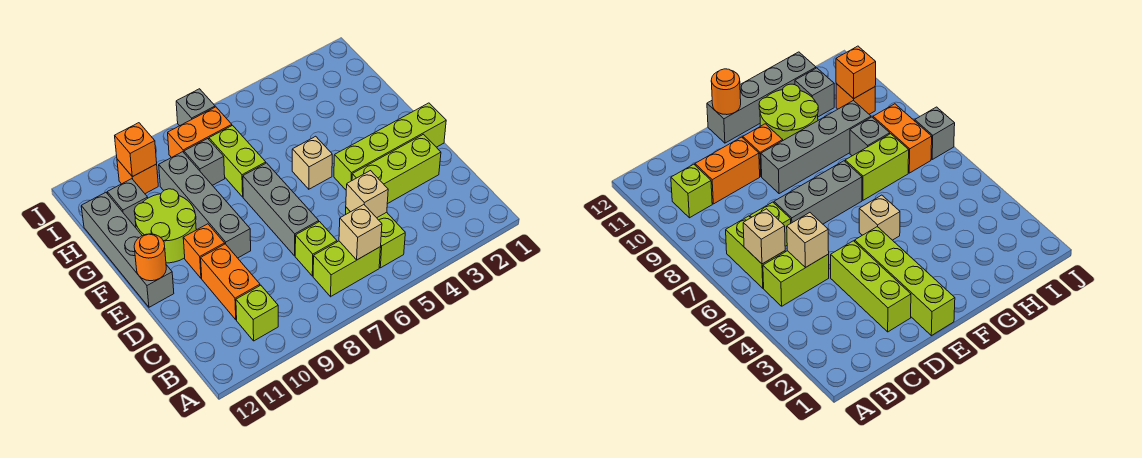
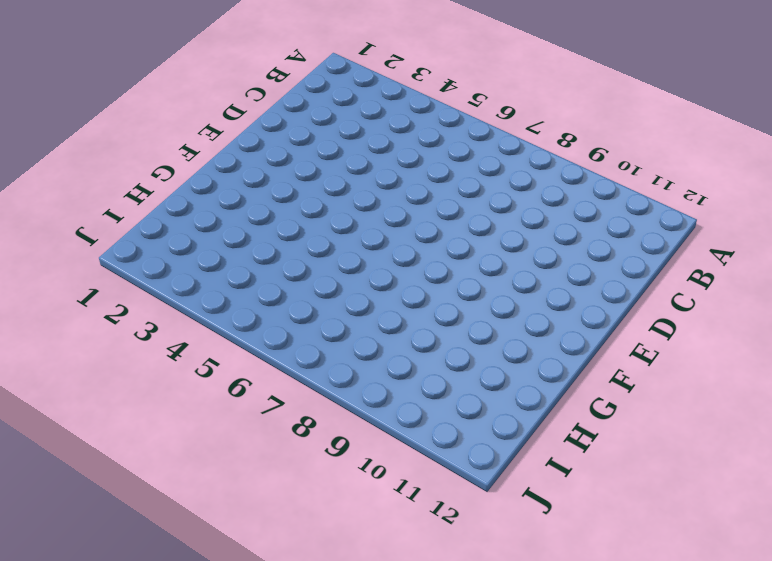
none -> lime 1x2 brick [346,207,405,268]
none -> lime 1x2 brick [313,241,381,297]
none -> lime 1x1 brick [236,285,278,341]

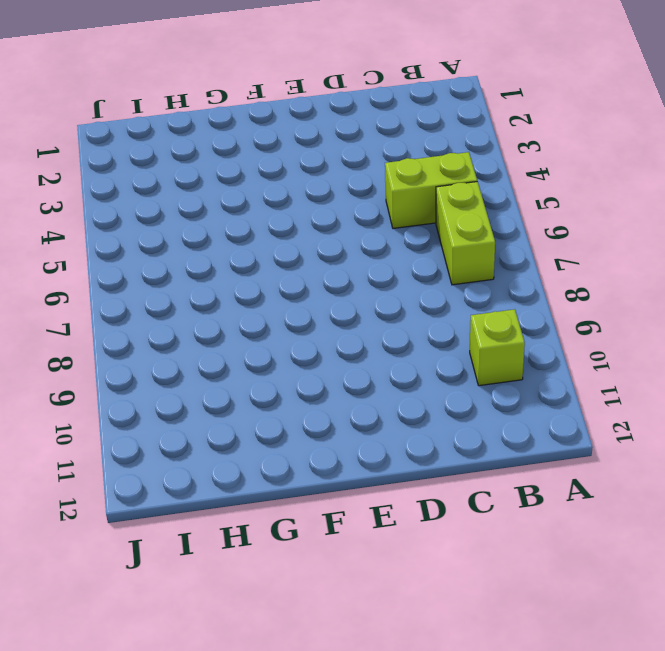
none -> lime 1x1 brick [295,222,337,276]
none -> orange 1x2 brick [201,244,260,320]
none -> lime 1x3 brick [352,134,441,204]

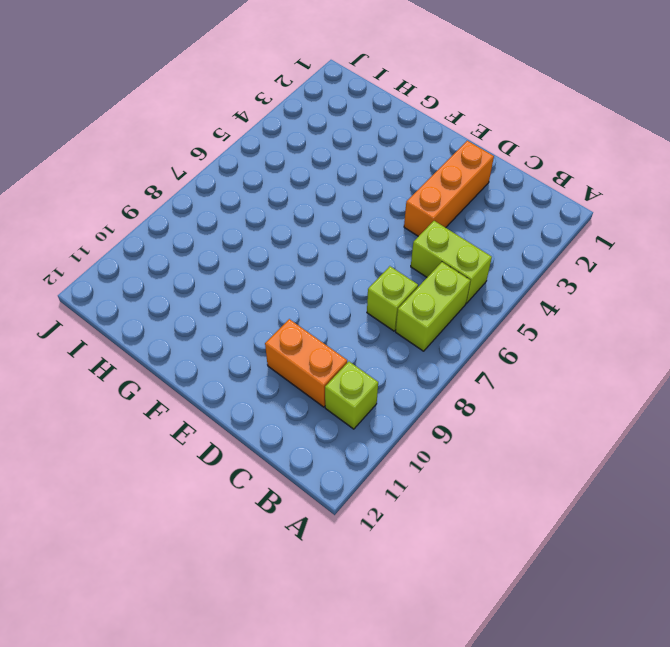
orange 1x3 brick [404,141,494,236] -> lime 1x3 brick [352,134,441,204]
none -> grey 1x3 brick [243,163,319,256]
none -> lime 1x4 brick [334,103,446,190]
none -> grey 1x4 brick [159,152,251,258]

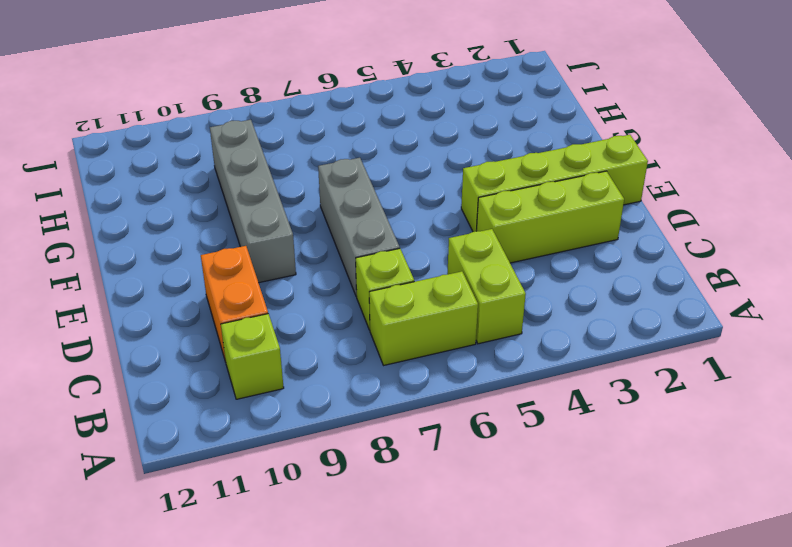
none -> orange 1x1 brick [183,224,225,278]
none -> grey 1x4 brick [81,193,174,307]
none -> tan 1x1 brick [292,136,332,189]

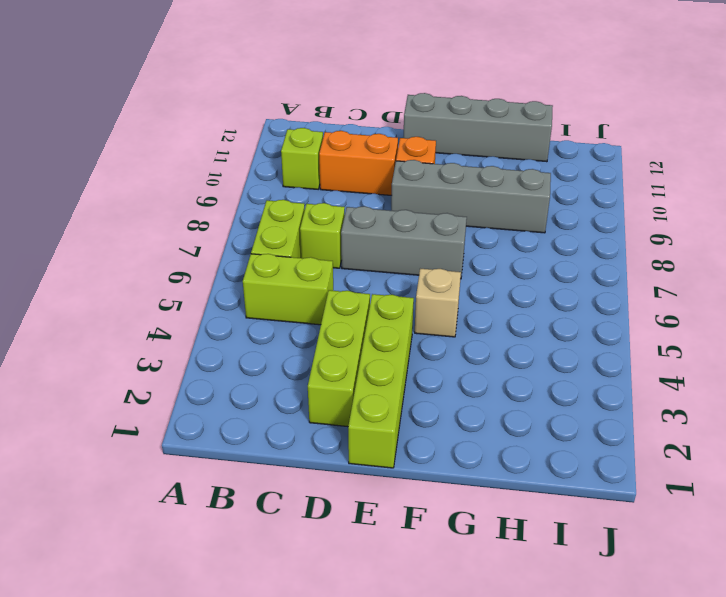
none -> lime 2x2 round brick [134,189,196,263]
none -> lime 1x2 brick [209,125,266,197]
none -> grey 1x1 brick [184,139,225,185]

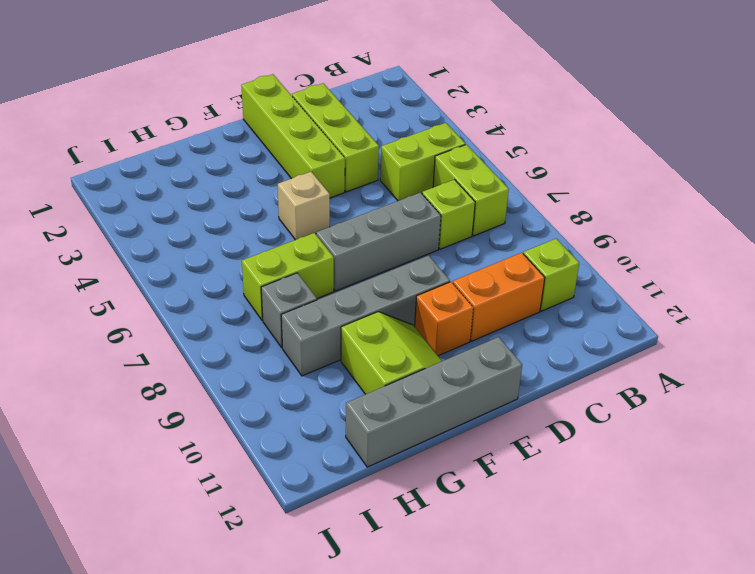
lime 2x2 slope [341,312,442,394] -> lime 2x2 round brick [134,189,196,263]
none -> grey 1x1 brick [107,179,148,227]
none -> orange 1x2 brick [168,107,232,158]
none -> orange 1x1 brick [117,159,158,194]

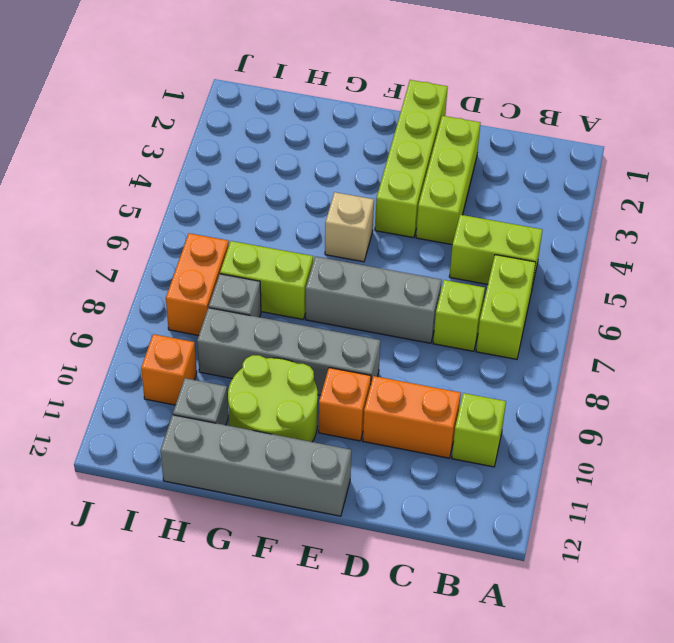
none -> grey 1x1 brick [176,89,215,126]
none -> tan 1x1 brick [339,205,382,260]
none -> tan 1x1 brick [346,171,388,218]

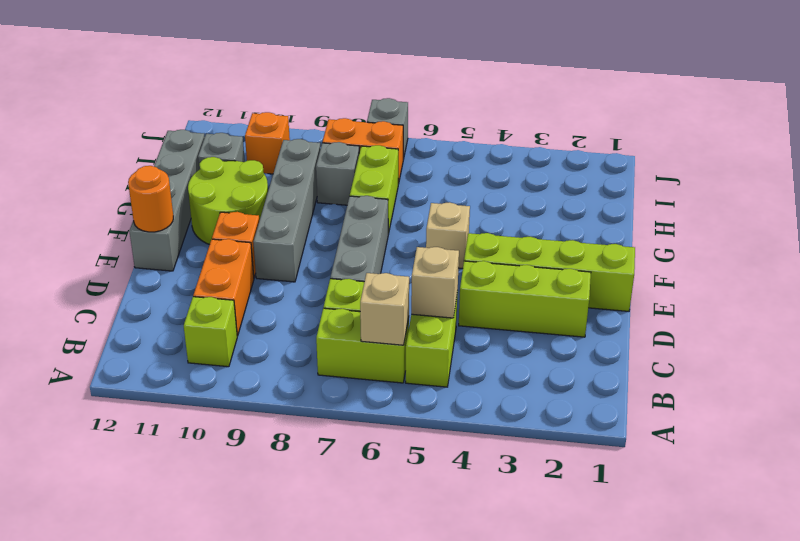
none -> orange 1x1 brick [115,123,157,177]

